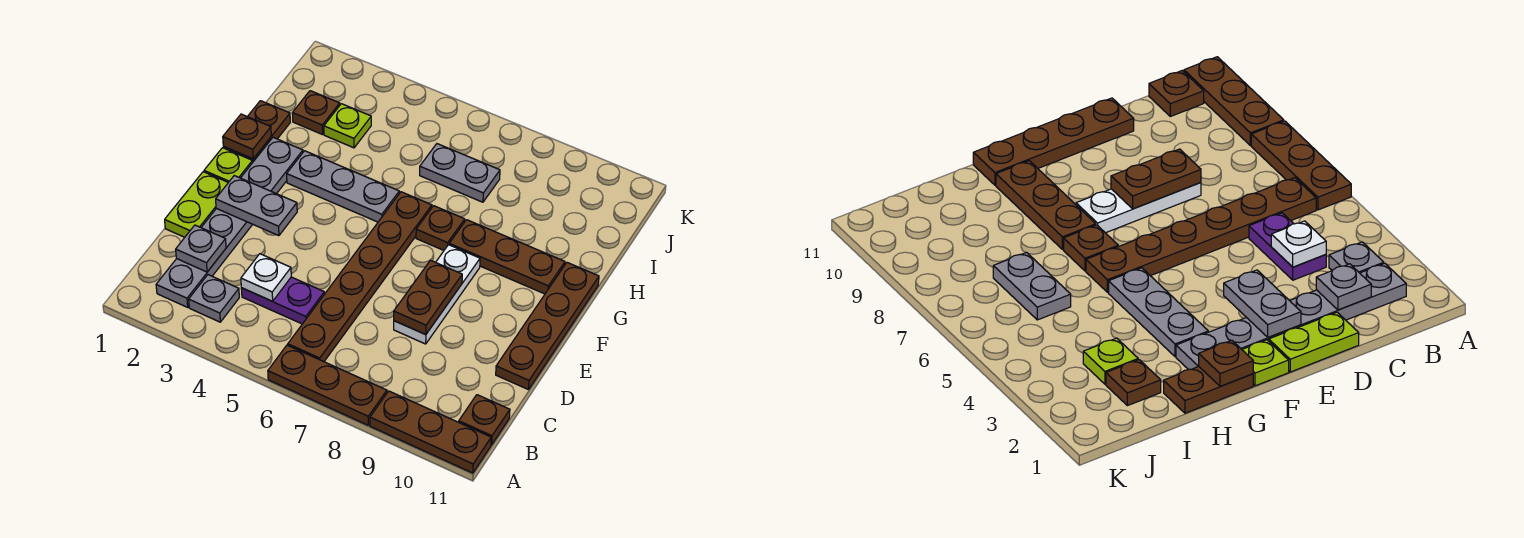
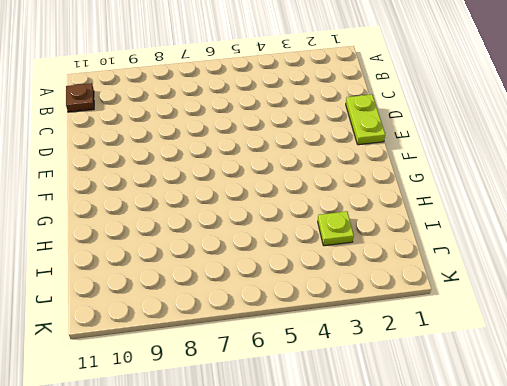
none -> brown 1x3 plate [268,345,387,425]
none -> brown 1x3 plate [370,391,491,473]
none -> grey 1x6 plate [156,137,303,307]

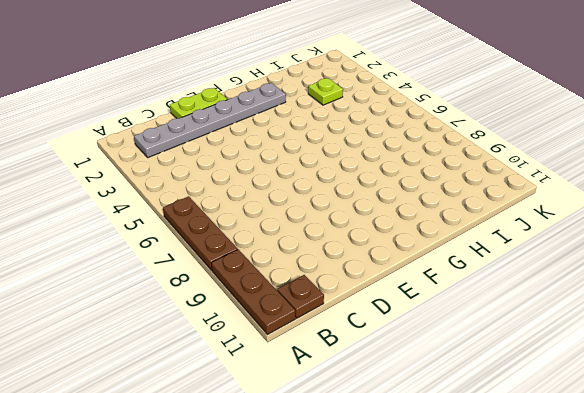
none -> grey 1x1 plate [189,275,239,322]
none -> brown 1x6 plate [288,192,432,362]
none -> purple 1x2 plate [241,277,324,324]

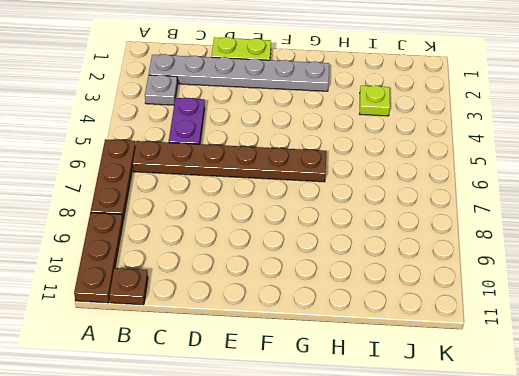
none -> white 1x3 plate [394,245,480,344]
none -> brown 1x4 plate [496,263,599,390]
none -> lime 1x1 plate [204,148,253,182]

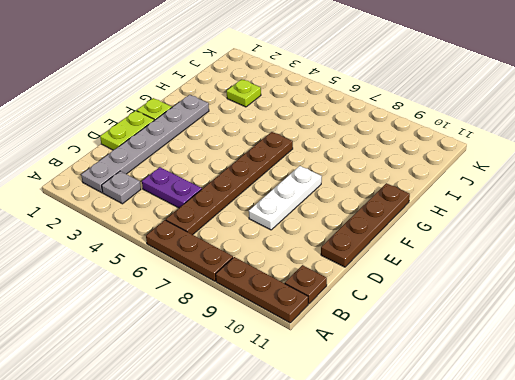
none -> brown 1x2 plate [223,101,290,162]
none -> grey 1x3 plate [287,151,399,222]
none -> brown 1x1 plate [416,206,465,250]

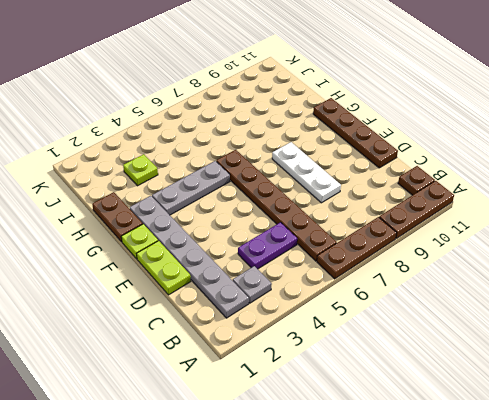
none -> brown 1x1 plate [416,206,465,250]
none -> brown 1x3 plate [449,220,565,294]
none -> brown 1x1 plate [292,91,340,135]

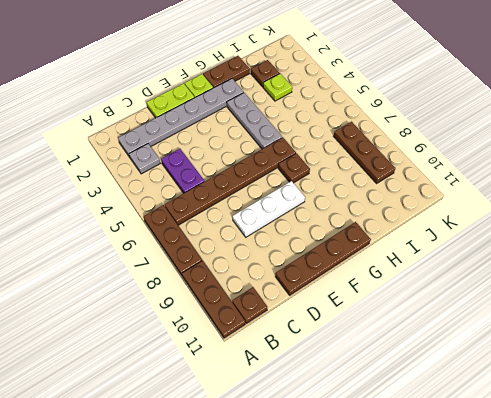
brown 1x3 plate [334,122,395,183] -> brown 1x3 plate moved to [449,220,565,294]
none -> grey 1x2 plate [420,144,500,202]
none -> grey 1x1 plate [176,225,226,272]
none -> white 1x1 plate [241,254,291,301]

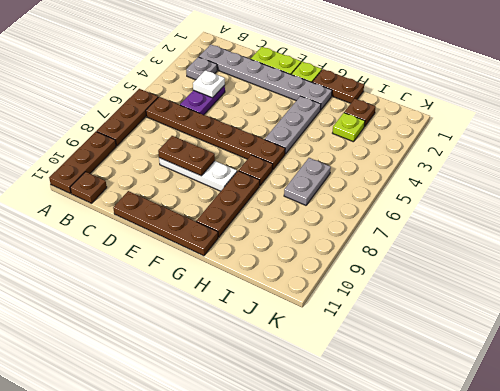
none -> grey 1x1 plate [176,225,226,272]
none -> grey 1x2 plate [216,176,297,236]
none -> brown 1x1 plate [223,114,271,159]

